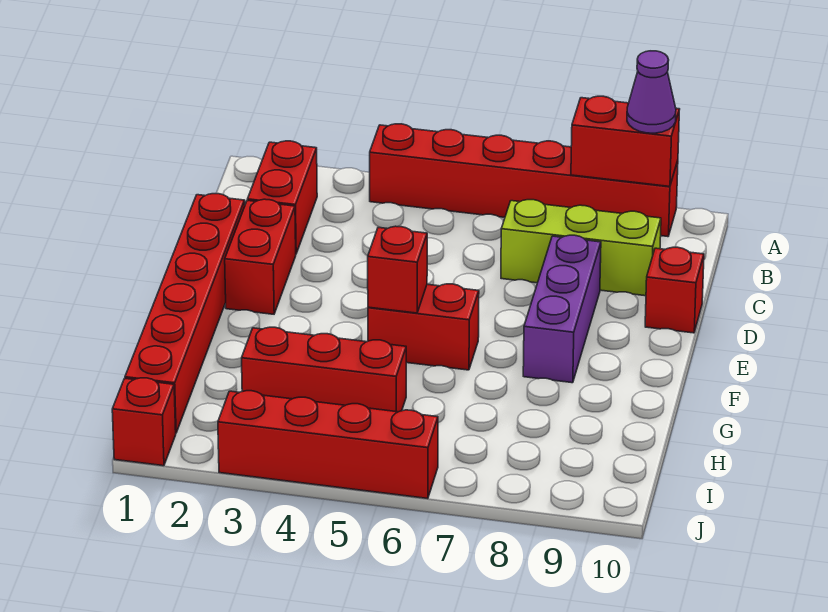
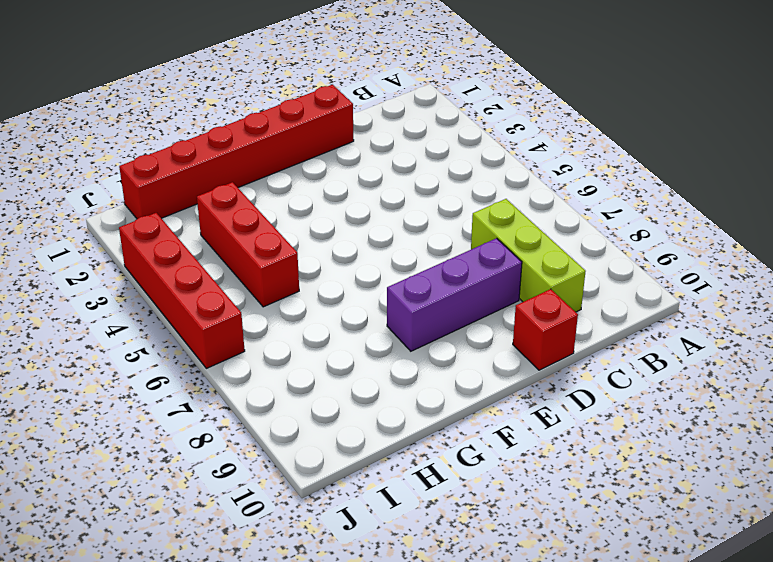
none -> red 1x6 brick [370,124,678,237]
none -> red 1x2 brick [247,141,317,253]
none -> red 1x2 brick [225,199,296,314]

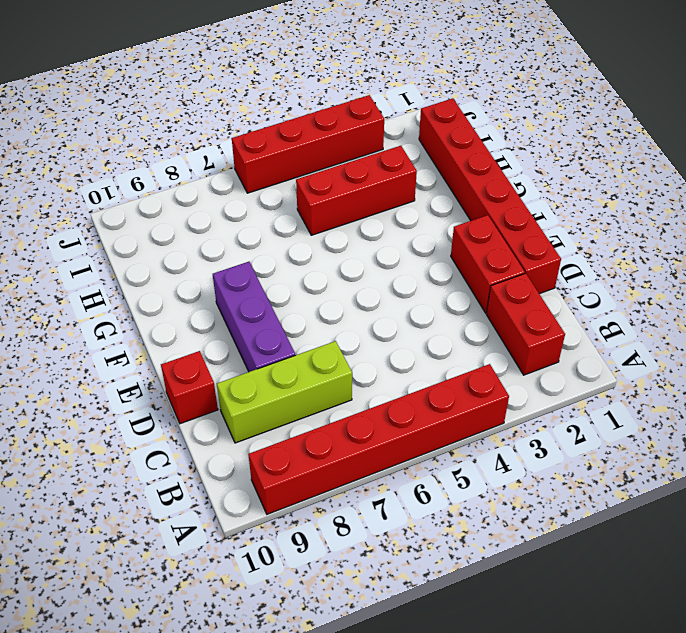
none -> red 1x2 brick [368,284,479,370]
none -> red 1x1 brick [112,378,176,466]
none -> red 1x2 brick [571,96,680,187]

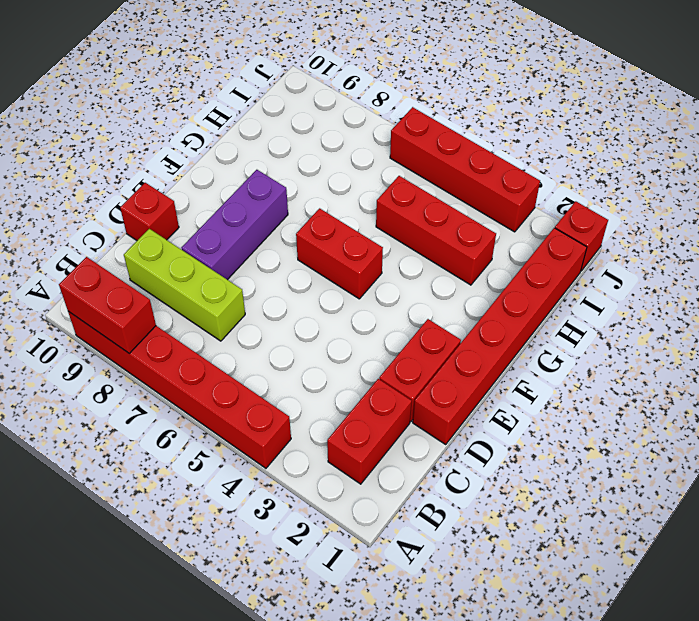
none -> red 1x1 brick [368,226,427,313]
none -> purple 1x1 cone [627,51,676,133]

